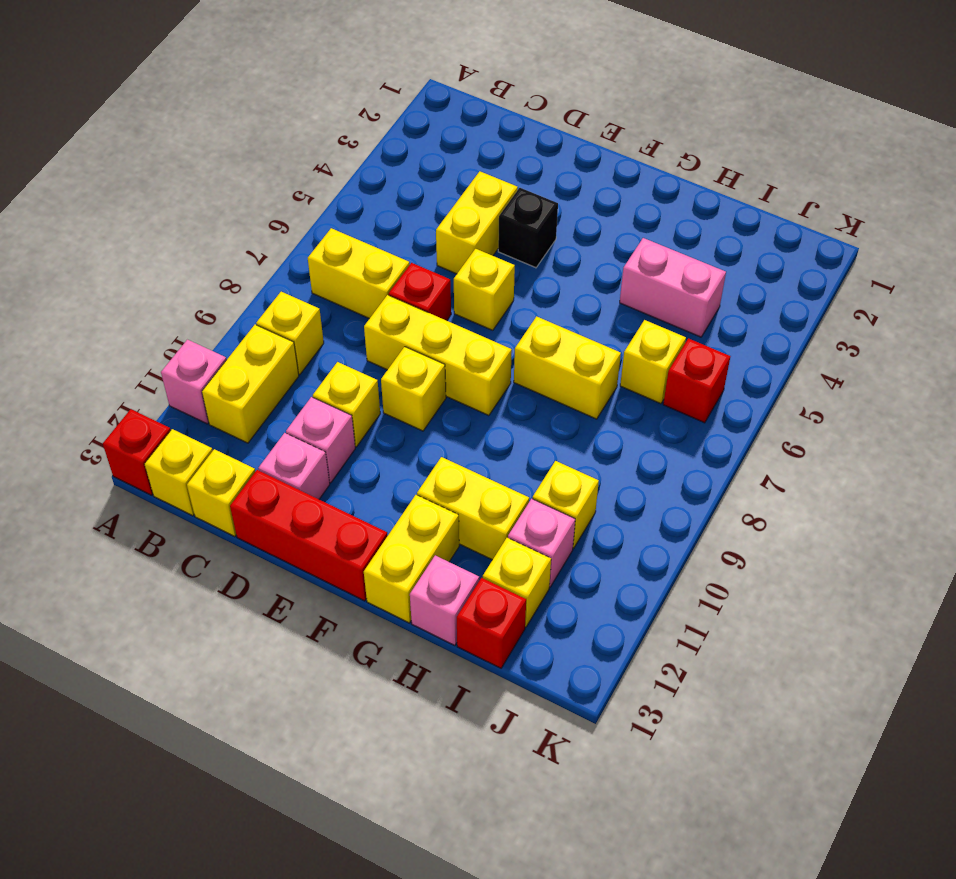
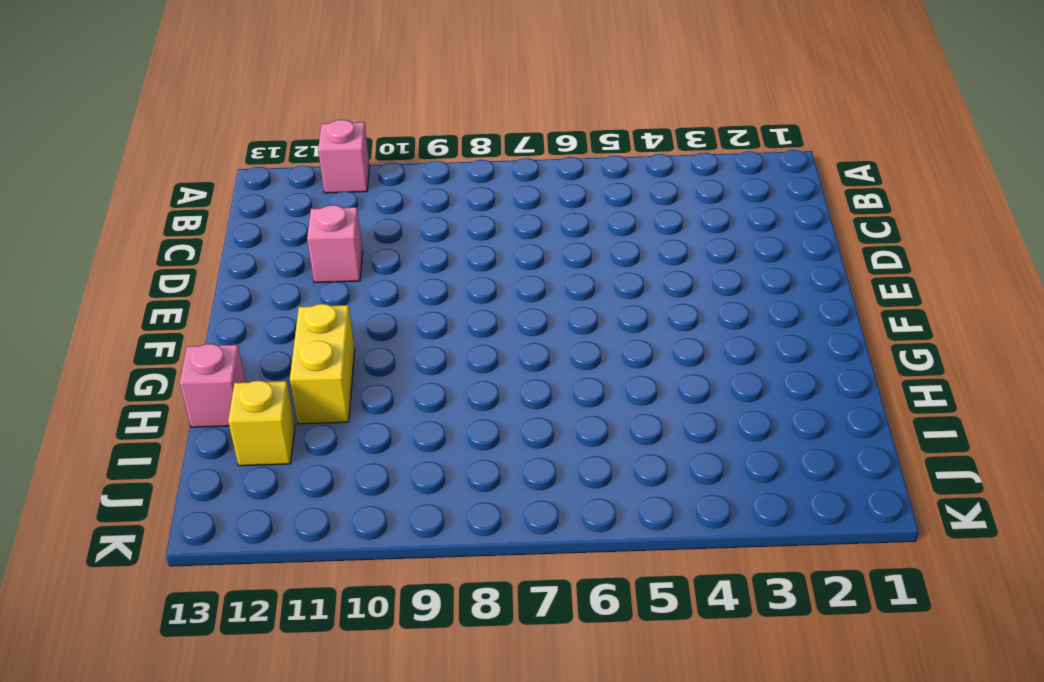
none -> red 1x1 brick [103,409,171,495]
none -> yellow 1x2 brick [308,228,410,319]
none -> yellow 1x1 brick [256,292,324,374]

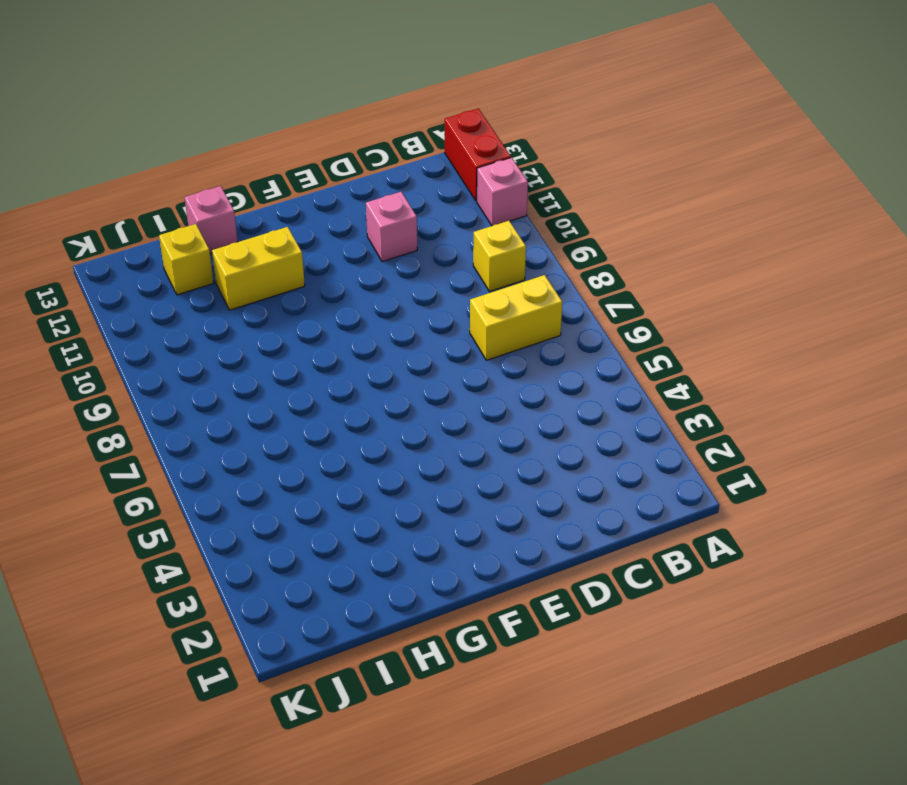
red 1x2 brick [445,108,511,201] -> red 1x1 brick [103,409,171,495]
none -> yellow 1x2 brick [202,325,299,443]
none -> yellow 1x1 brick [144,429,213,516]
none -> yellow 1x1 brick [187,449,255,537]

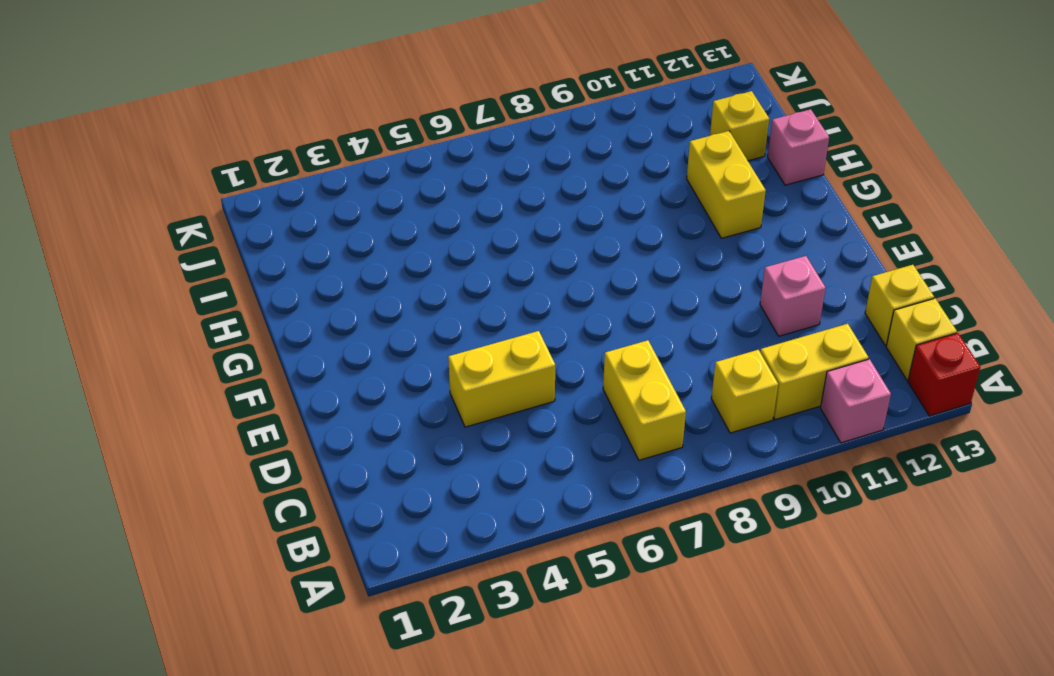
none -> red 1x1 brick [389,263,451,321]
none -> yellow 1x3 brick [364,295,512,416]
none -> yellow 1x1 brick [313,362,380,447]

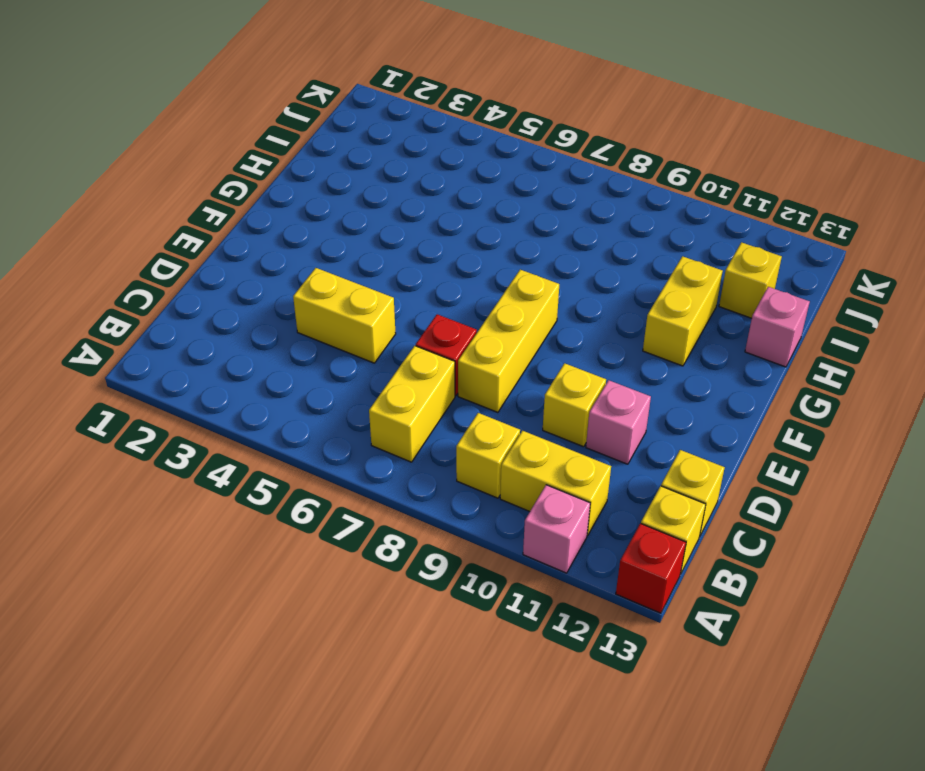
none -> pink 1x1 brick [258,433,330,499]
none -> red 1x3 brick [230,470,388,601]
none -> black 1x1 brick [498,188,558,268]

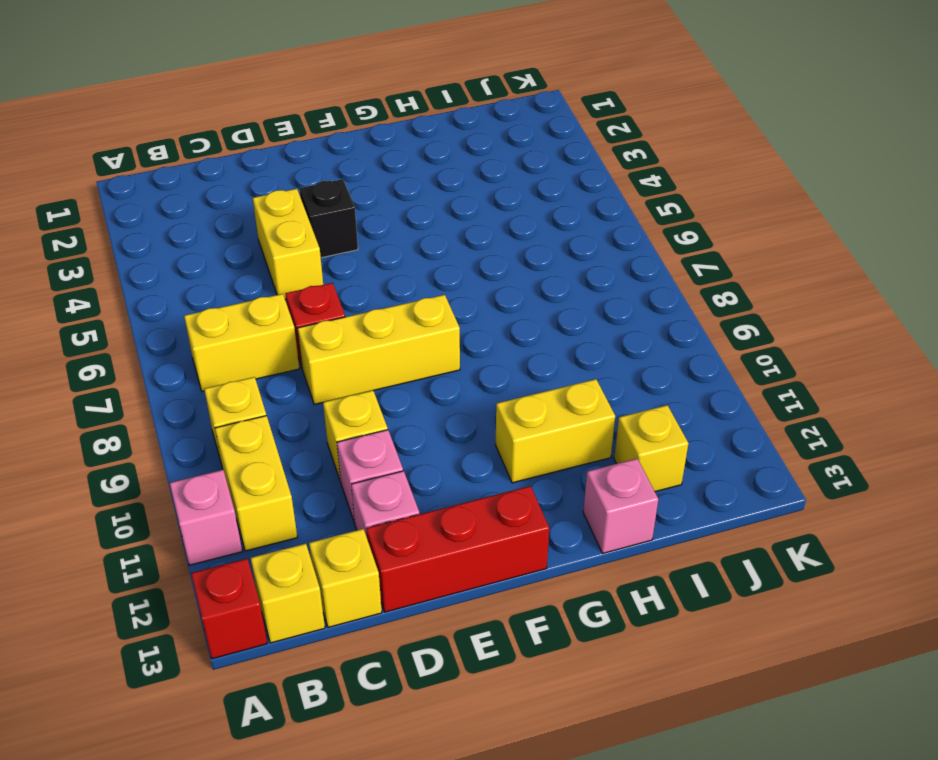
none -> yellow 1x1 brick [454,249,515,330]
none -> yellow 1x1 brick [381,347,446,431]
none -> yellow 1x2 brick [514,316,621,419]

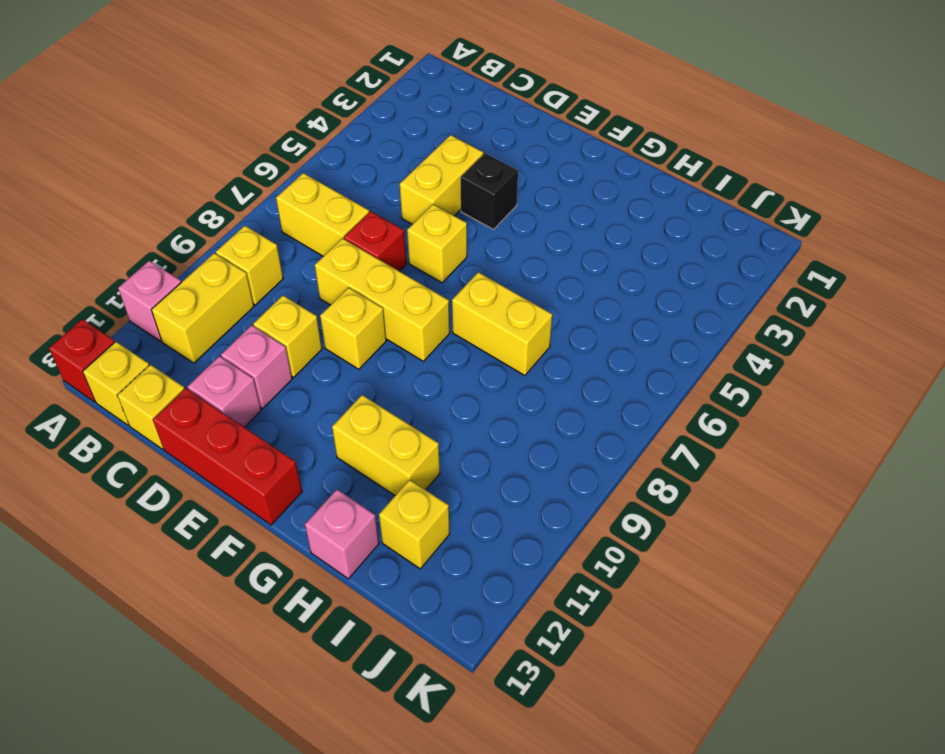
none -> yellow 1x2 brick [364,495,459,623]
none -> pink 1x2 brick [620,238,726,337]
none -> yellow 1x1 brick [620,320,686,404]

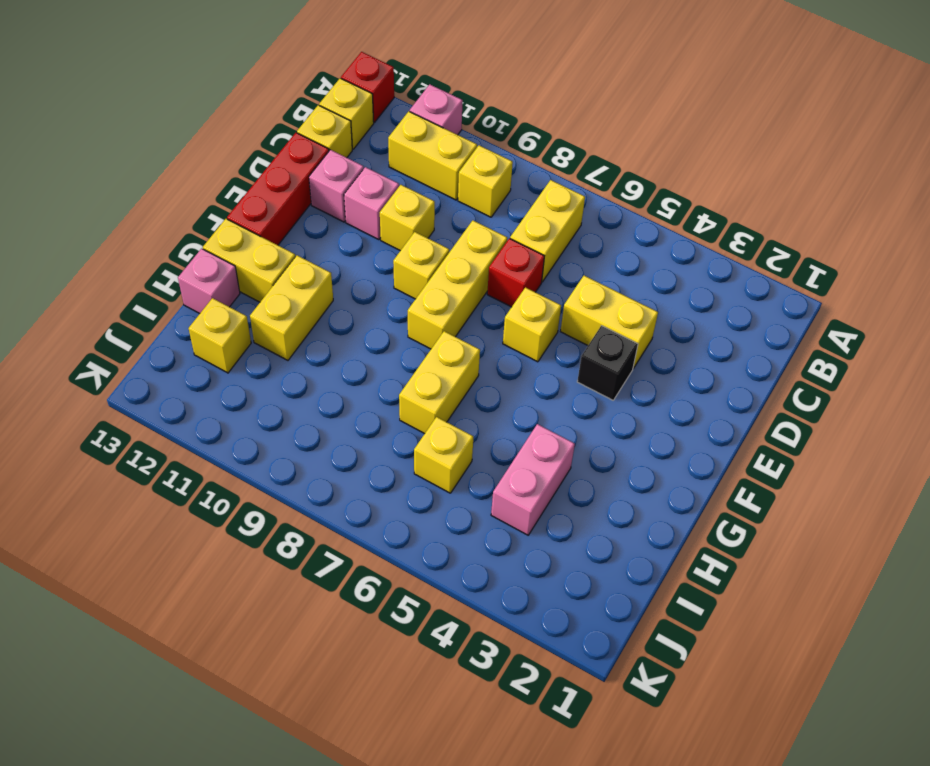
none -> yellow 1x1 brick [533,461,599,548]
none -> pink 1x1 brick [508,499,575,587]
none -> red 1x1 brick [457,578,526,668]

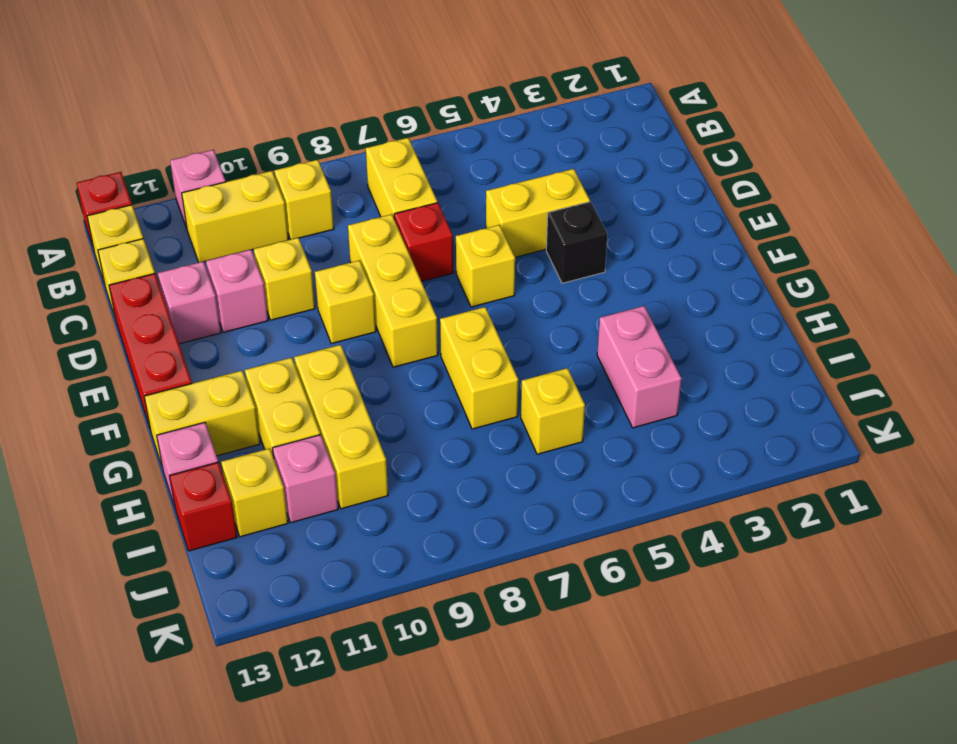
yellow 1x3 brick [294,345,388,509] -> yellow 1x1 brick [533,461,599,548]
none -> red 1x1 brick [663,338,730,423]

